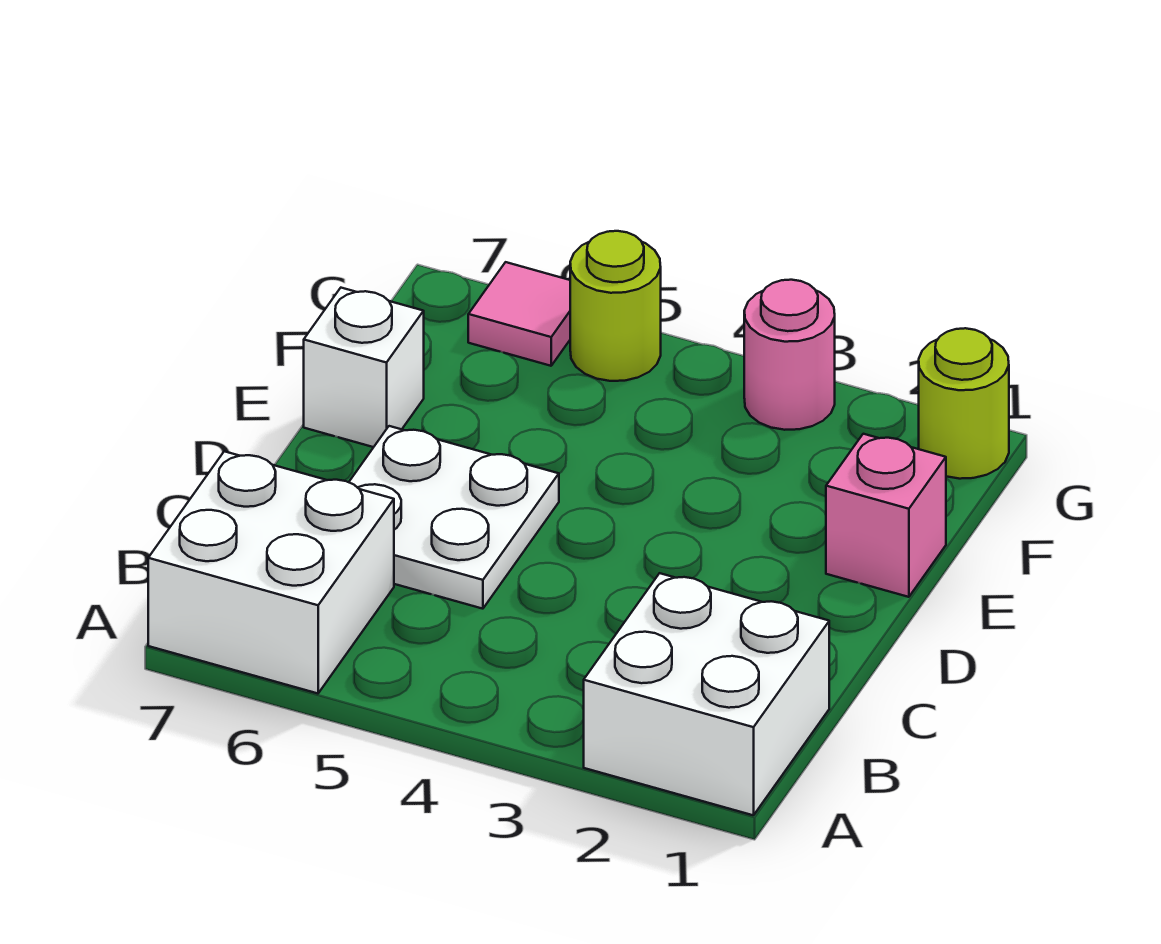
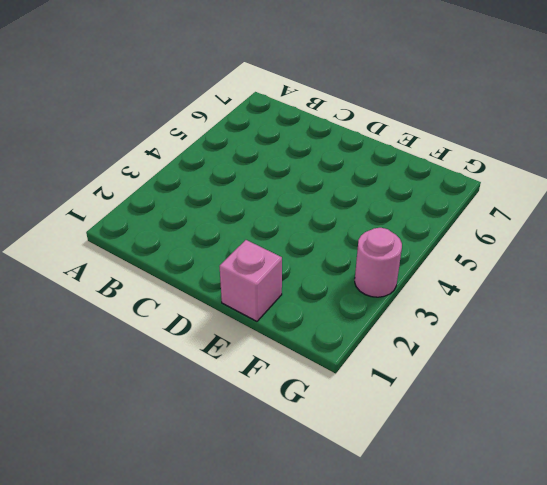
none -> white 2x2 brick [584,573,829,815]
none -> white 2x2 brick [148,451,394,693]

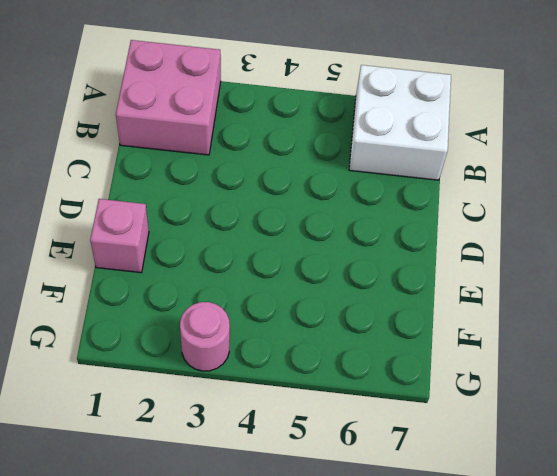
pink 2x2 brick [116,40,221,155] -> white 2x2 brick [584,573,829,815]
none -> white 2x2 plate [349,426,559,609]
none -> white 1x1 brick [304,288,424,447]

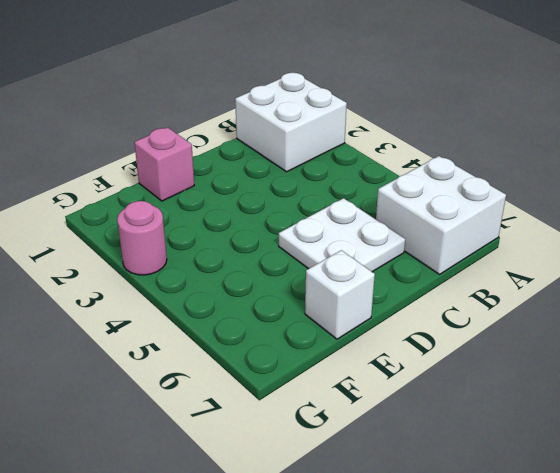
none -> lime 1x1 round brick [919,328,1009,479]
none -> lime 1x1 round brick [570,231,661,381]

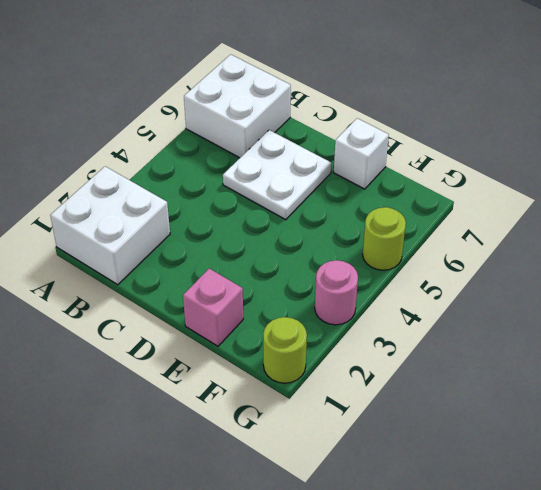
none -> pink 1x1 tile [468,262,570,366]

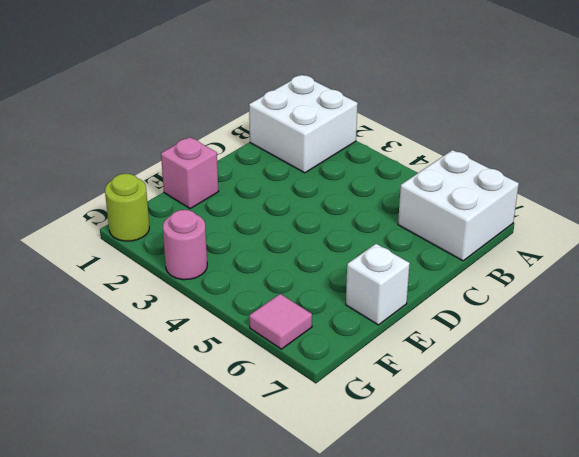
none -> white 2x2 plate [349,426,559,609]
none -> lime 1x1 round brick [570,231,661,381]

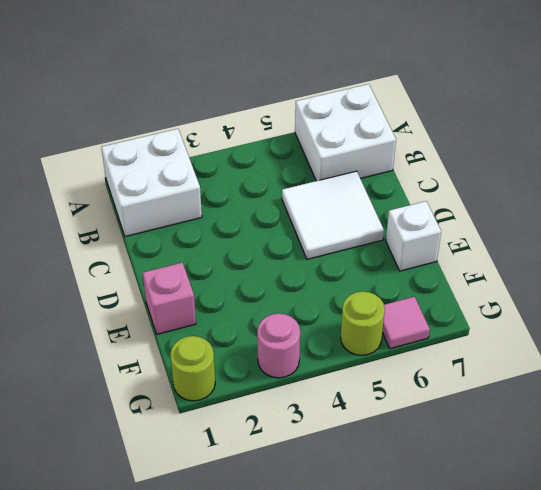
white 2x2 tile [282,171,384,259] -> white 2x2 plate [349,426,559,609]

